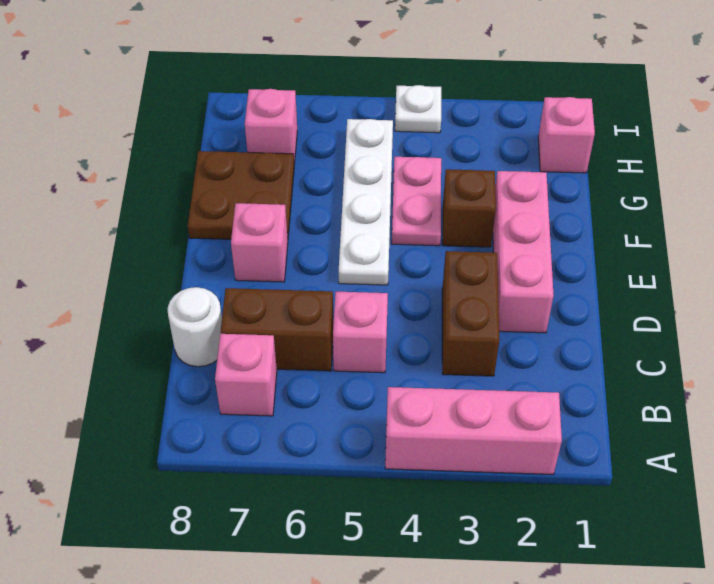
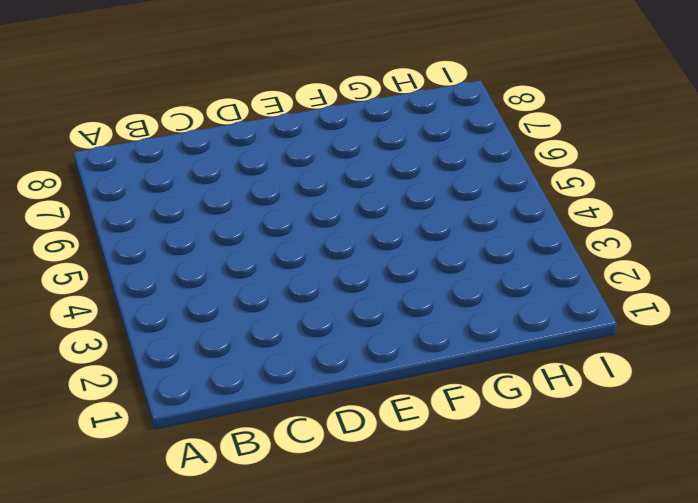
none -> pink 1x3 brick [385,387,562,474]
none -> pink 1x1 brick [215,334,277,416]
none -> brown 1x2 brick [442,251,500,376]

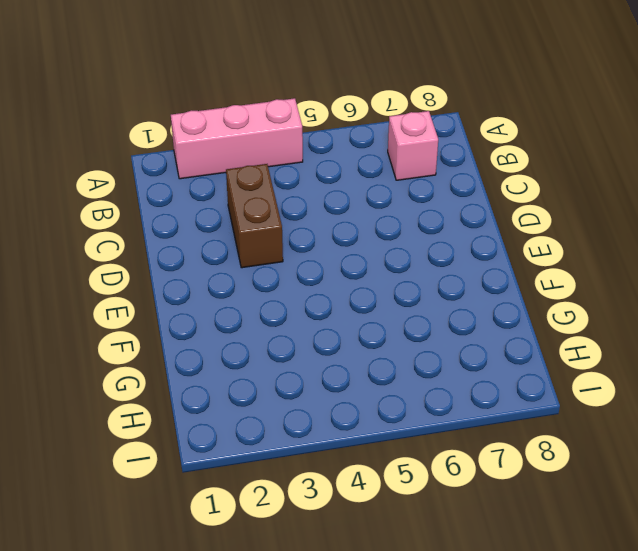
none -> pink 1x1 brick [333,292,388,373]
none -> brown 1x2 brick [221,288,334,371]
none -> white 1x1 round brick [168,287,222,367]

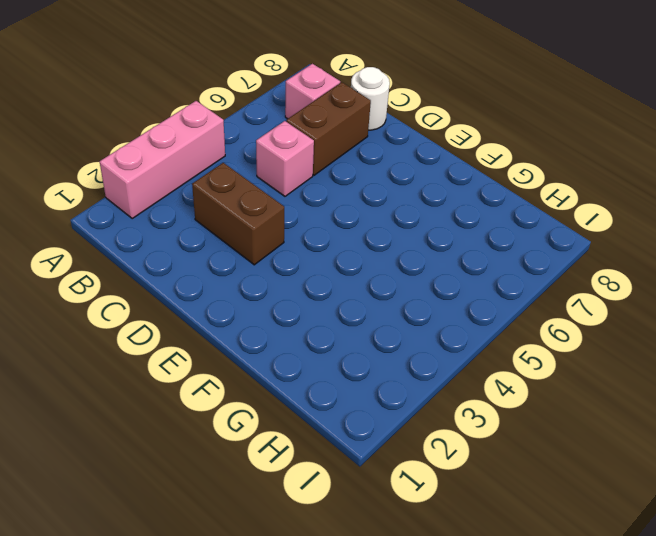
none -> pink 1x3 brick [493,171,554,333]
none -> white 1x4 plate [339,119,393,285]
none -> pink 1x1 brick [231,203,288,282]

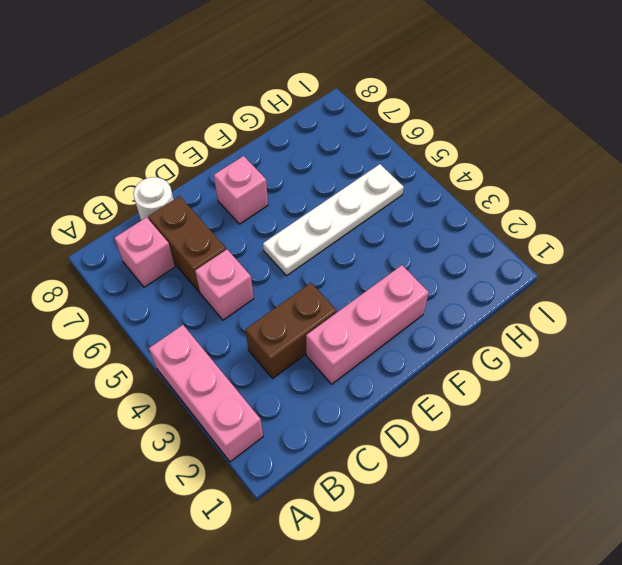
none -> brown 1x1 brick [442,169,496,247]
none -> pink 1x2 plate [392,157,441,246]
none -> brown 2x2 plate [188,151,294,239]

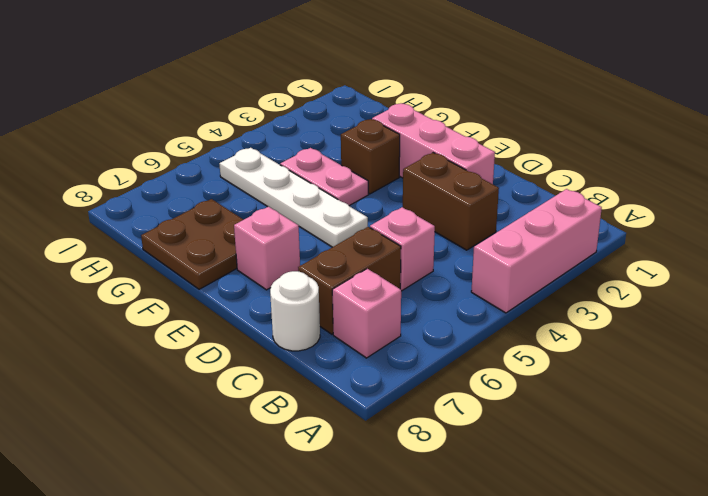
none -> pink 1x1 brick [538,97,595,173]
none -> pink 1x1 brick [245,89,297,164]
none -> white 1x1 plate [395,85,441,133]

